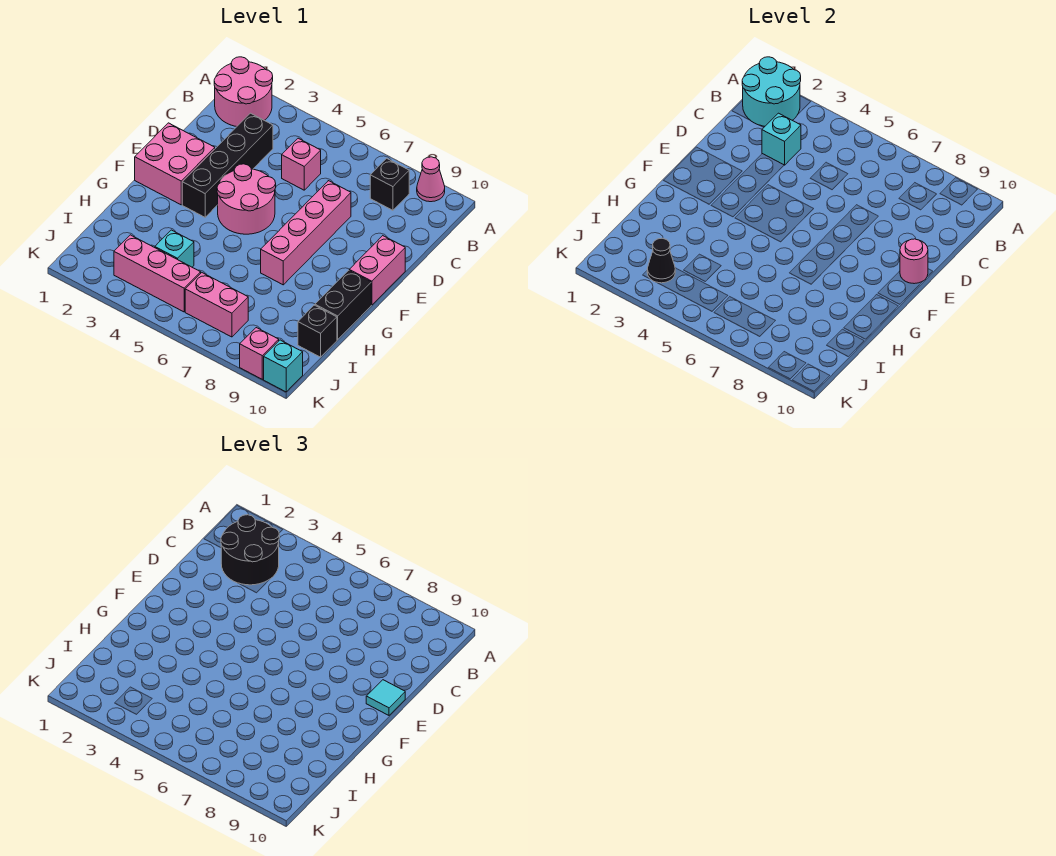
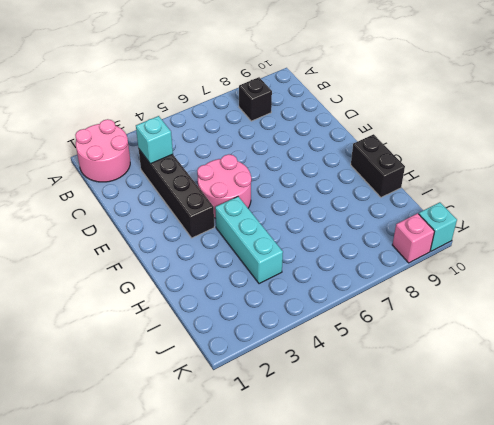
cyan 1x3 brick [215,197,283,284] -> cyan 1x1 brick [155,230,194,267]
none -> pink 1x1 cone [417,157,445,202]
none -> pink 1x1 brick [282,138,321,190]
none -> pink 1x4 brick [261,181,351,285]

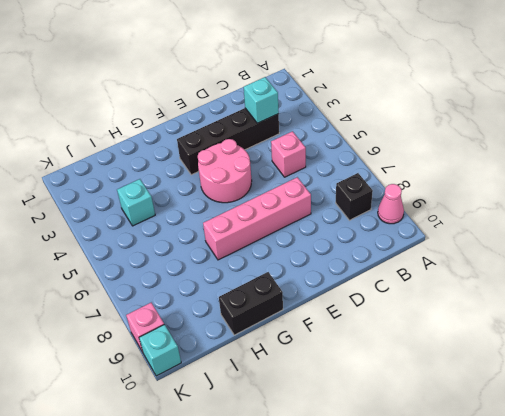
none -> pink 2x2 round brick [214,57,273,127]
none -> pink 2x2 brick [135,123,215,205]
none -> pink 1x2 brick [349,236,405,305]

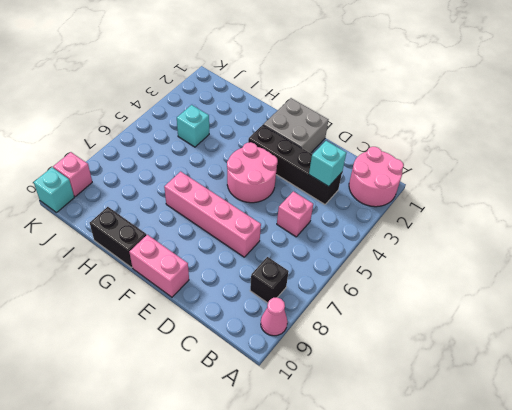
grey 2x2 brick [263,98,329,153] -> pink 2x2 brick [135,123,215,205]
none -> black 1x1 brick [298,305,337,357]
none -> pink 1x3 brick [114,235,201,312]
none -> pink 1x2 brick [185,273,248,337]

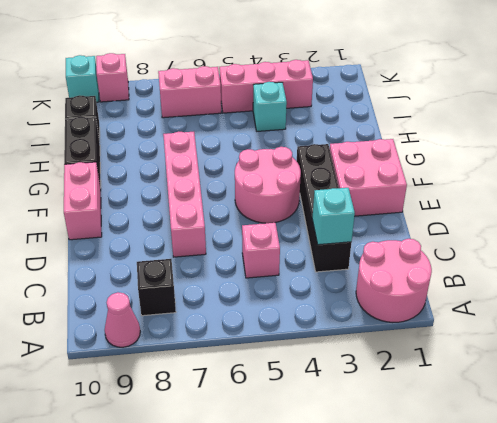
none -> cyan 2x2 round brick [742,57,801,126]
none -> pink 1x1 round brick [900,239,928,284]
none -> black 1x1 cone [647,238,675,283]

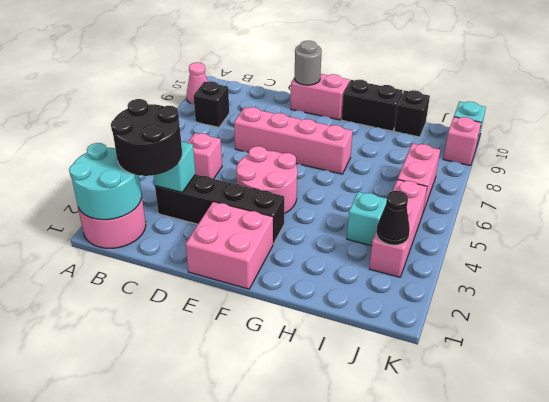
grey 1x1 round brick [295,41,322,85] -> pink 1x1 round brick [900,239,928,284]
none -> cyan 1x1 tile [366,680,405,715]

